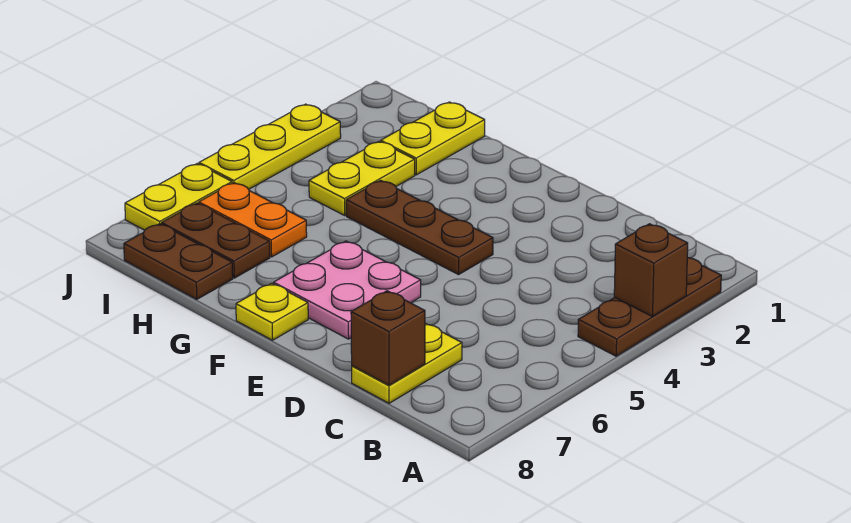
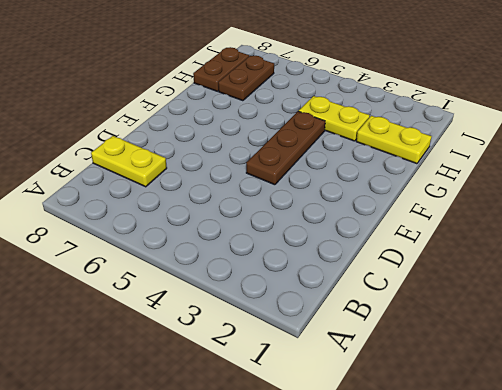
none -> brown 1x3 plate [578,258,721,356]
none -> pink 2x2 plate [274,241,421,339]
none -> yellow 1x1 plate [236,283,308,340]

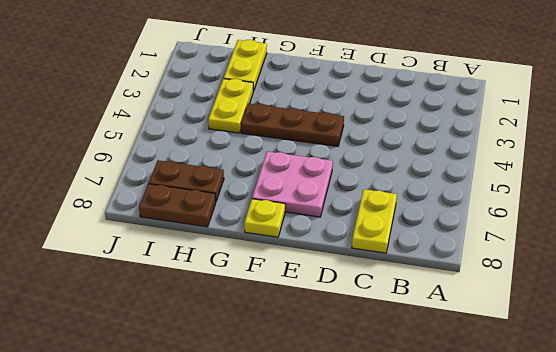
none -> brown 1x3 plate [578,258,721,356]
none -> orange 1x2 plate [199,183,307,257]
none -> yellow 1x3 plate [199,104,341,189]

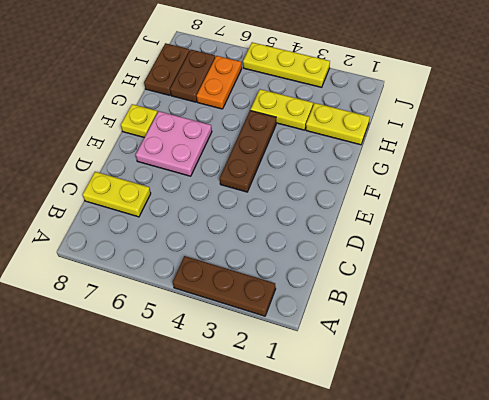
none -> yellow 1x2 plate [125,164,232,230]
none -> brown 1x1 brick [614,224,688,316]
none -> brown 1x1 brick [351,291,425,385]

